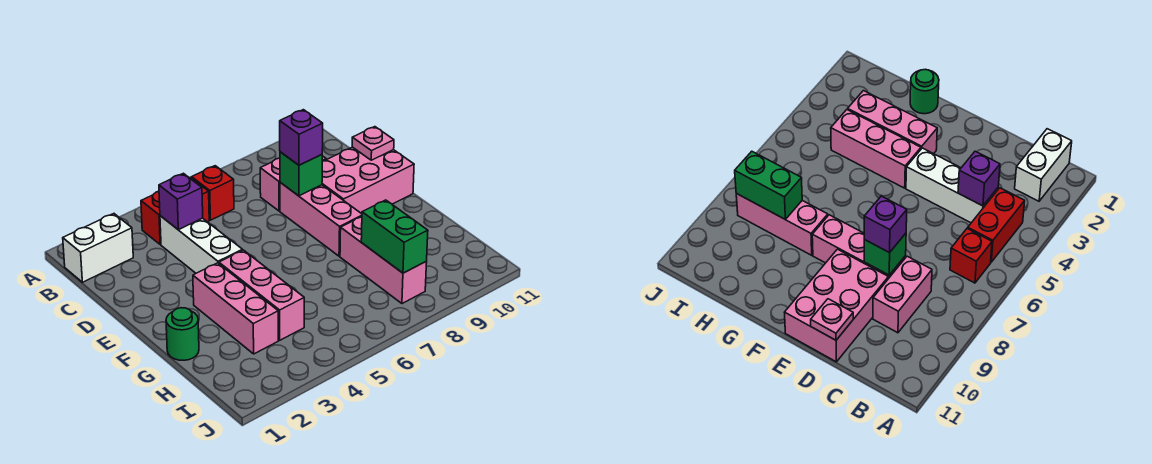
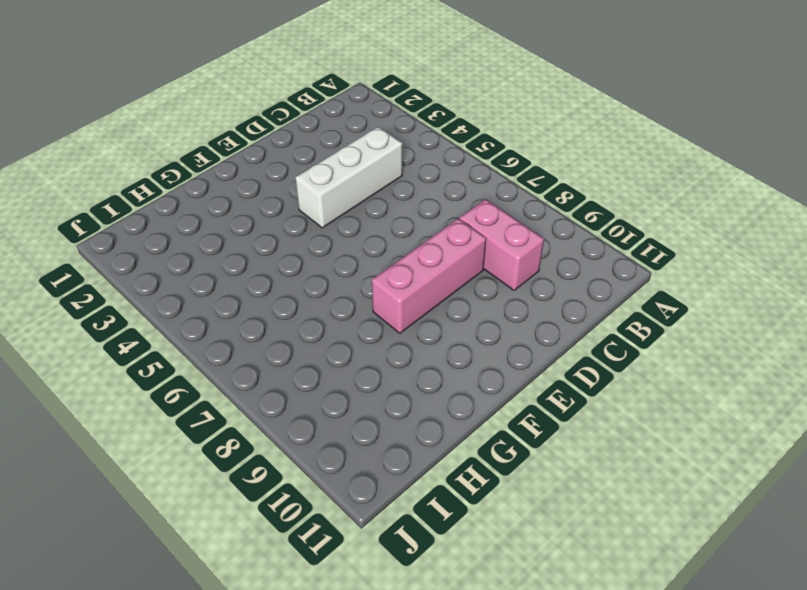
none -> white 1x2 brick [63,214,133,282]
none -> red 1x2 brick [141,177,209,245]
none -> red 1x1 brick [192,166,234,220]

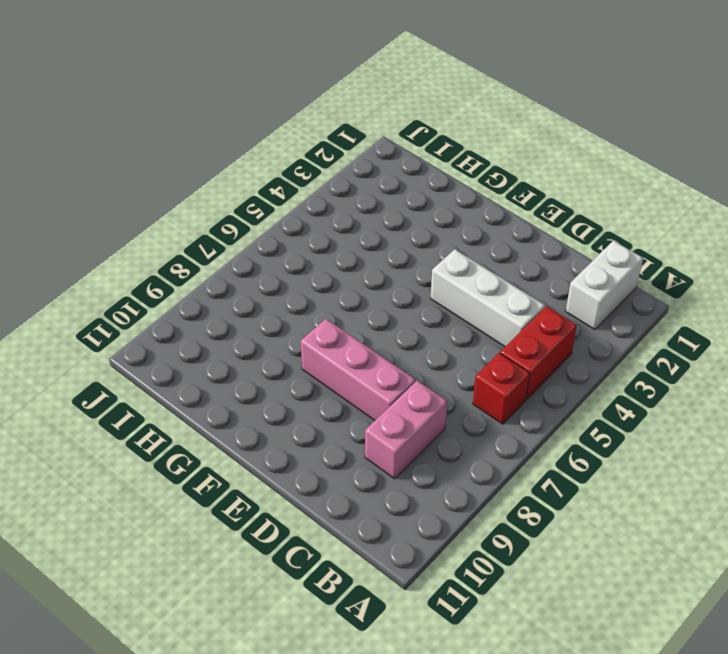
none -> pink 2x3 brick [322,147,414,214]
none -> pink 1x3 brick [193,263,278,354]
none -> pink 1x3 brick [219,250,304,340]

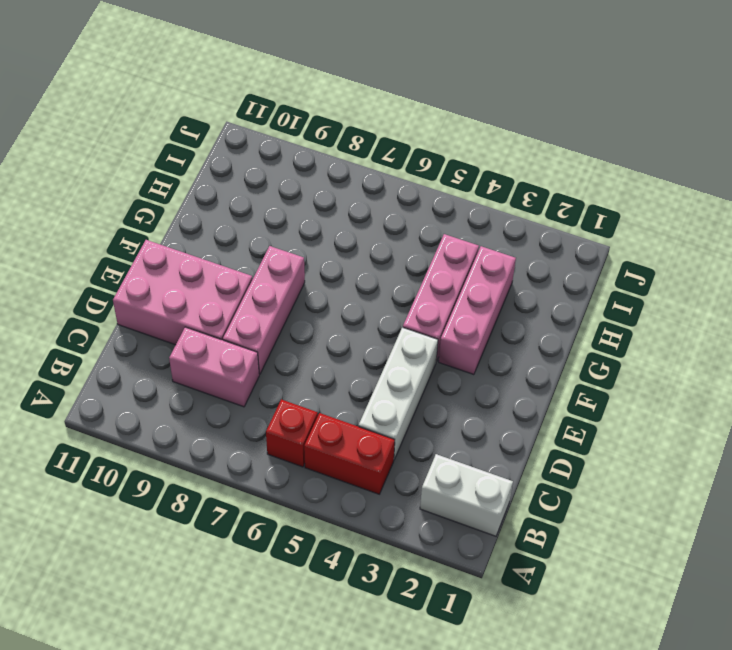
none -> green 1x1 round brick [166,308,199,360]
none -> pink 1x3 brick [340,217,427,304]
none -> purple 1x1 brick [159,173,203,230]

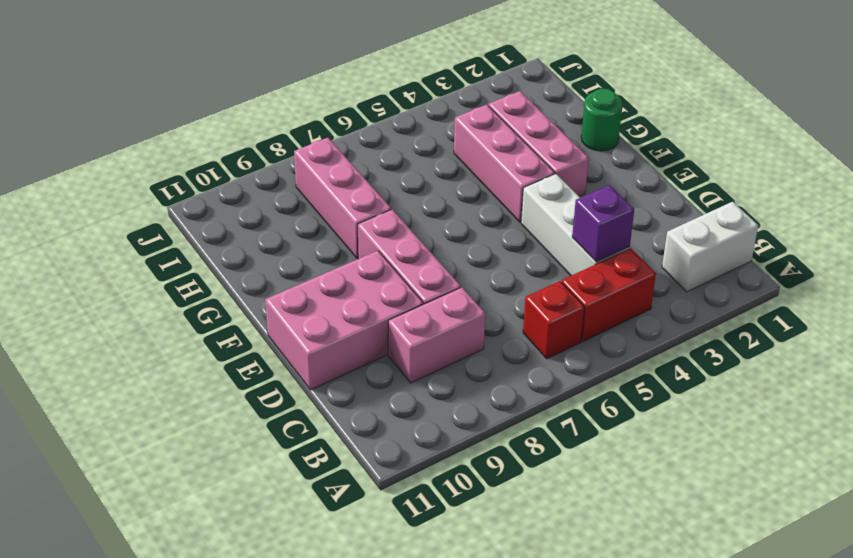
none -> green 1x1 brick [280,152,322,196]
none -> pink 1x1 plate [352,127,394,160]
none -> green 1x2 brick [361,200,428,273]

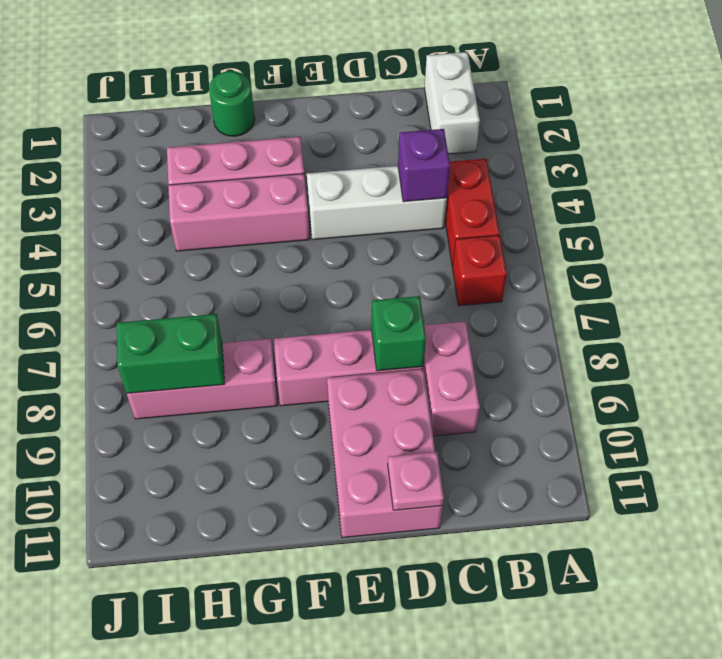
none -> purple 1x1 brick [280,110,323,165]

